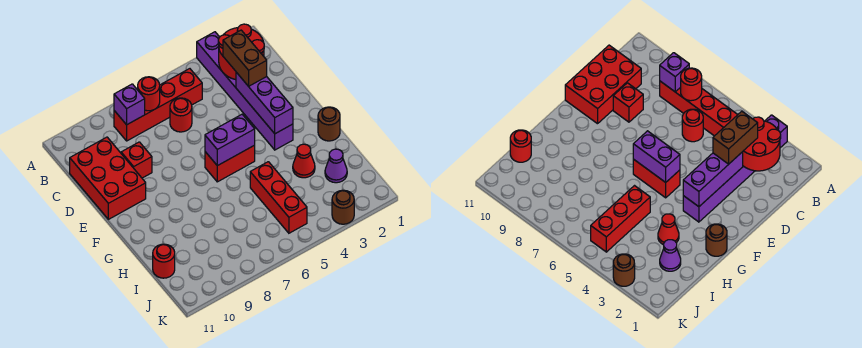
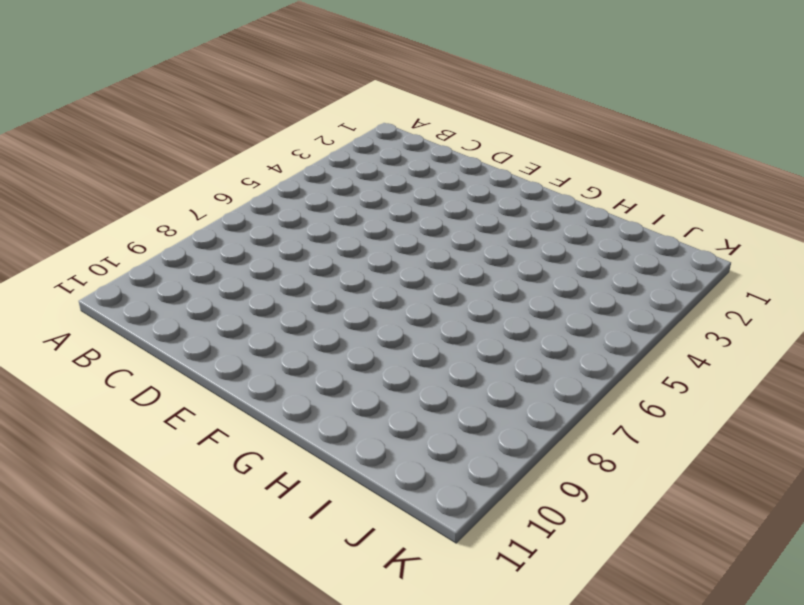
none -> purple 1x6 brick [197,32,293,150]
none -> red 1x4 brick [114,69,202,141]
none -> red 1x1 round brick [170,98,192,132]

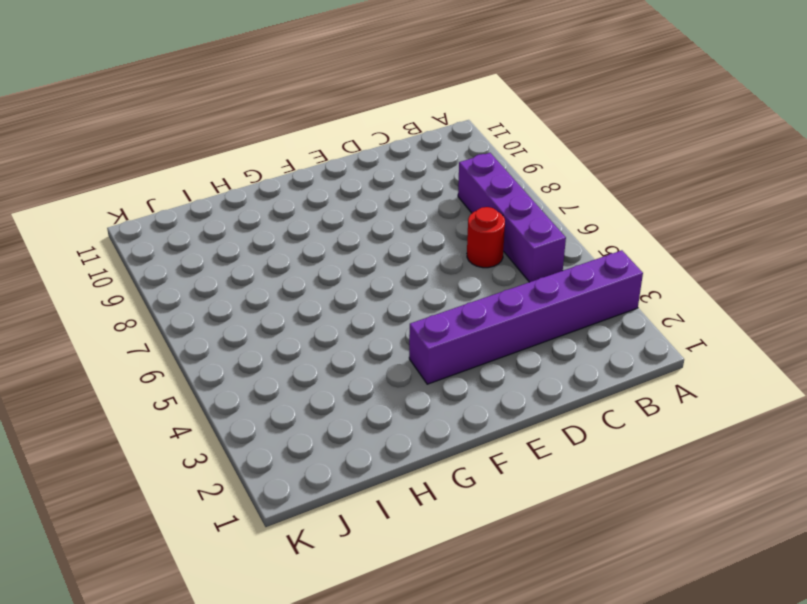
purple 1x4 brick [458,153,566,282] -> red 1x4 brick [114,69,202,141]
none -> red 2x3 brick [70,137,146,219]
none -> red 1x1 brick [121,142,152,178]
none -> red 1x2 brick [205,145,255,182]

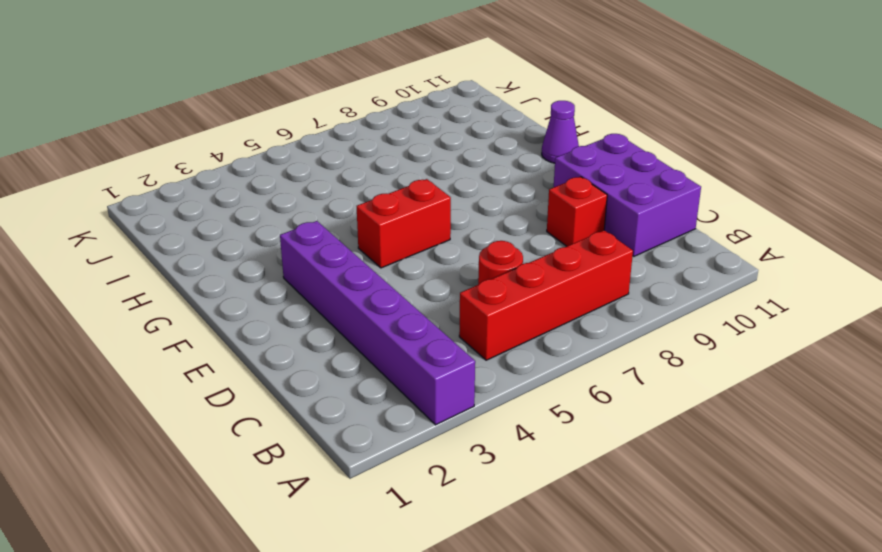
purple 2x3 brick [554,134,701,256] -> red 2x3 brick [70,137,146,219]
purple 1x1 cone [542,101,579,163] -> purple 1x1 cone moved to [325,149,347,183]
none -> brown 1x1 round brick [318,107,340,141]
none -> red 1x1 cone [293,144,315,178]
none -> red 1x3 brick [250,162,307,233]

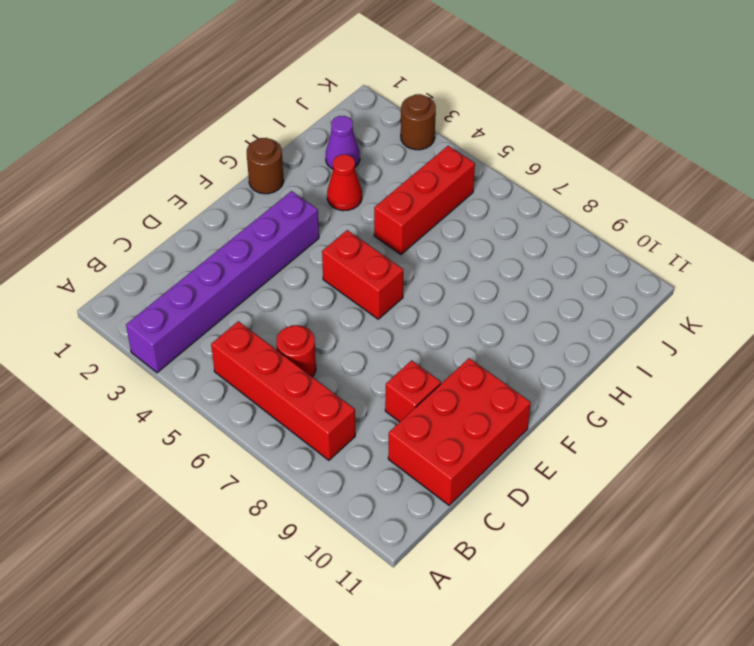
none -> red 1x1 round brick [153,244,175,278]
none -> red 2x2 round brick [218,24,264,80]
none -> red 1x1 round brick [138,77,160,111]

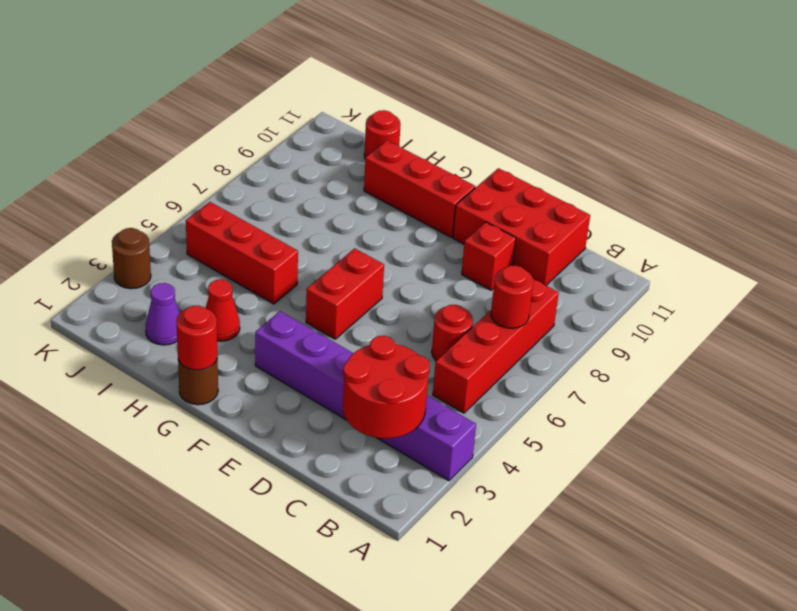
red 1x3 brick [364,141,475,237] -> none
red 1x1 round brick [176,306,217,370] -> none
none -> purple 1x1 brick [114,84,145,125]
none -> purple 1x3 brick [236,72,293,134]
none -> purple 1x2 brick [205,114,255,166]

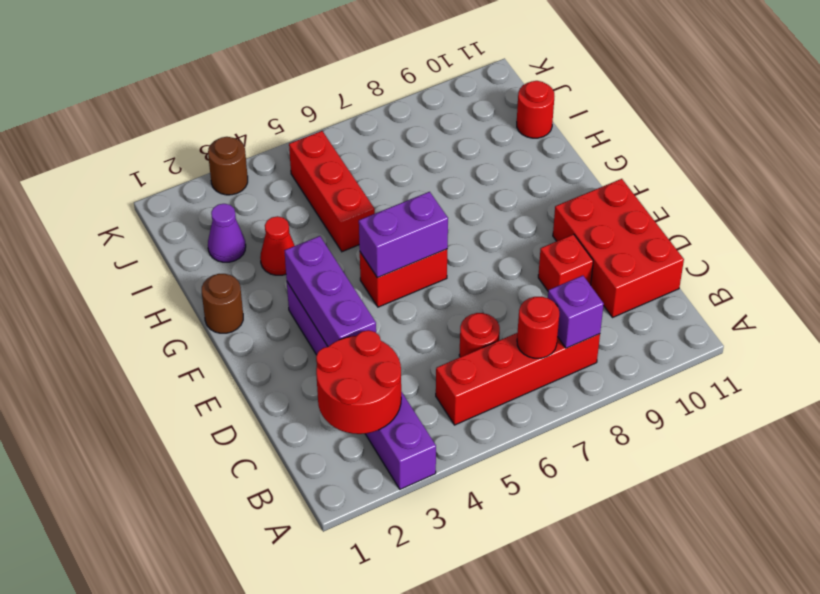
none -> brown 1x2 brick [223,30,267,86]

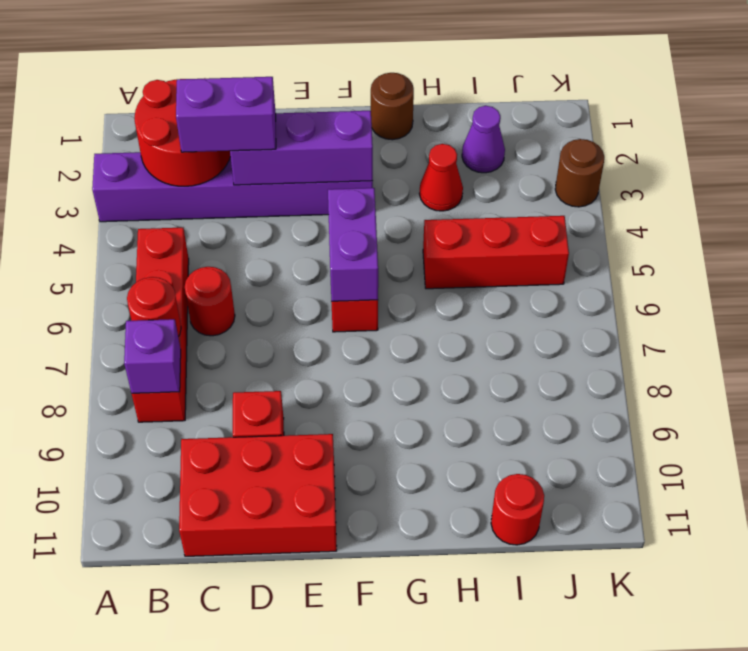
purple 1x2 brick [176,77,276,152] -> brown 1x2 brick [223,30,267,86]

